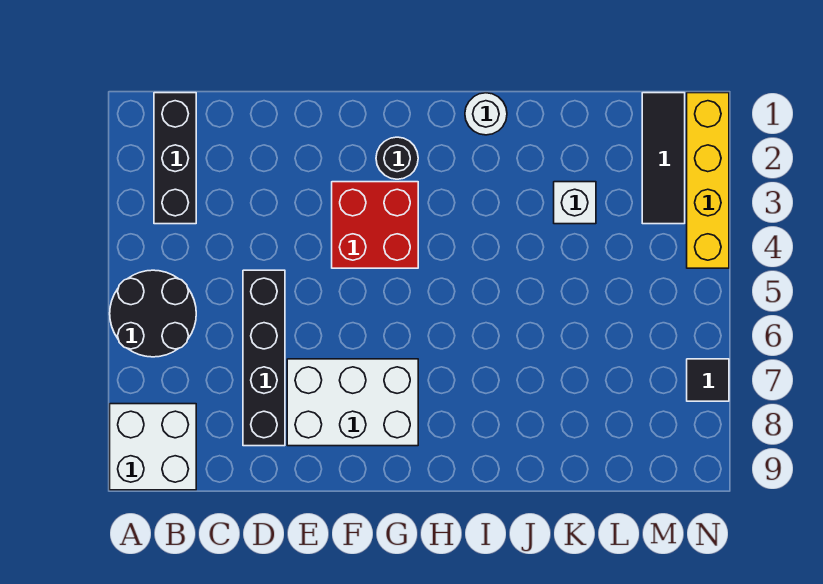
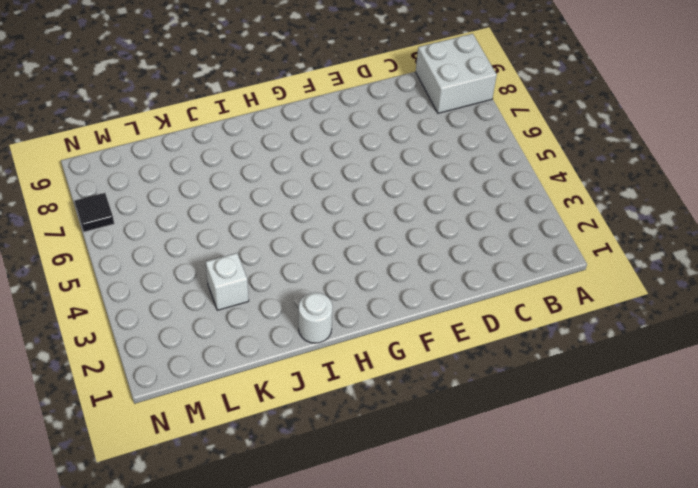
none -> black 2x2 round brick [110,270,196,357]
none -> black 1x3 brick [154,93,196,224]
none -> black 1x4 brick [243,270,285,446]

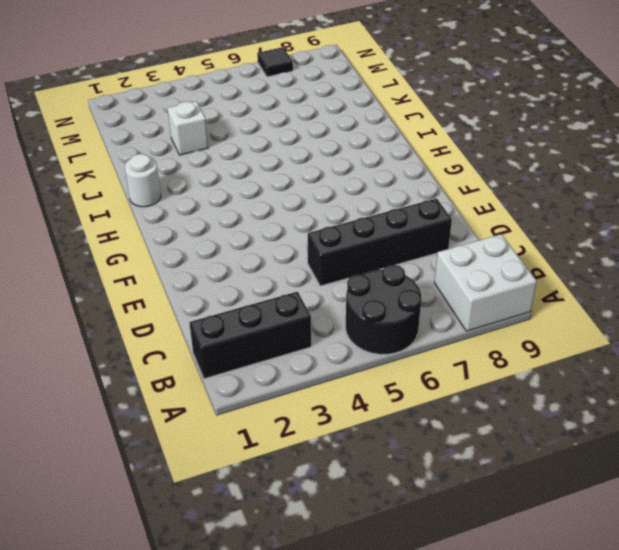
none -> white 2x3 brick [287,359,418,446]
none -> red 2x2 brick [332,182,418,268]
none -> black 1x1 round brick [376,137,418,179]

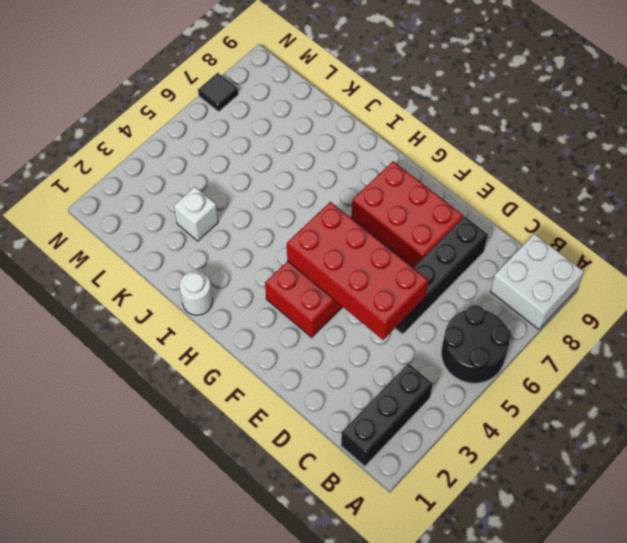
red 2x4 brick [287,202,428,340] -> none
red 2x3 brick [351,161,463,267] -> white 2x3 brick [287,359,418,446]
none -> black 1x1 round brick [376,137,418,179]
none -> black 1x3 tile [642,93,685,224]
none -> yellow 1x4 brick [687,93,729,268]

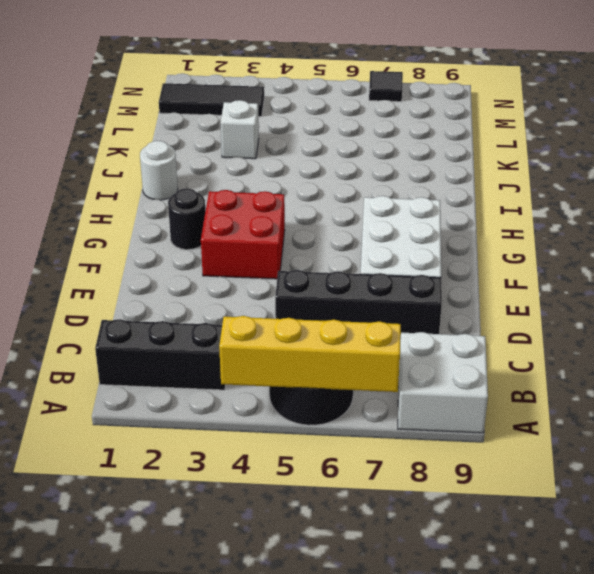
yellow 1x4 brick [219,316,401,392] -> yellow 1x4 brick moved to [687,93,729,268]

